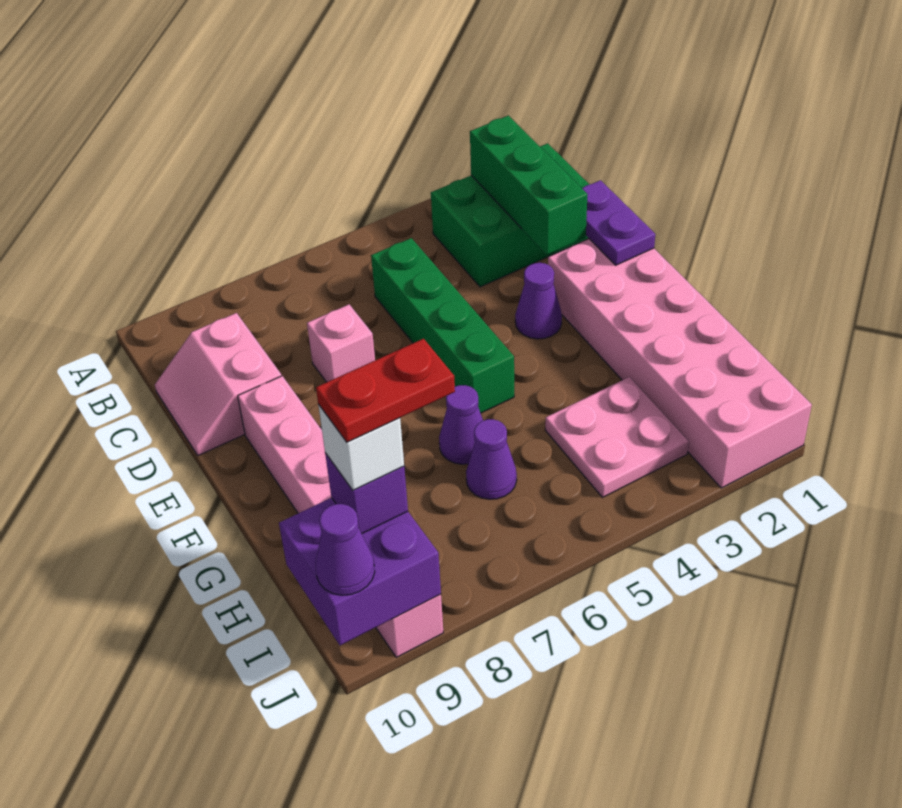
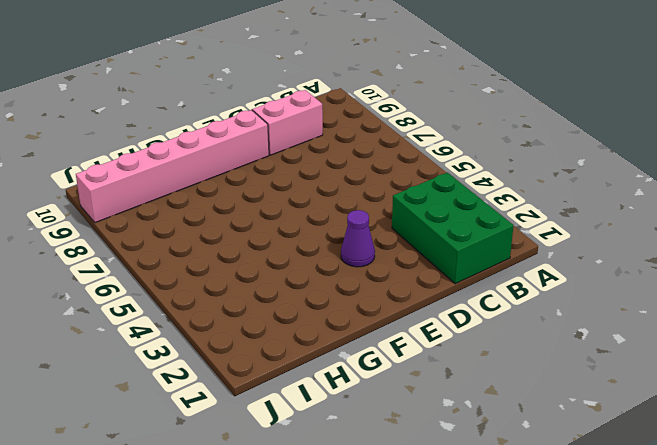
none -> green 1x4 brick [371,238,514,413]
none -> pink 1x1 brick [307,304,375,382]
none -> pink 2x6 brick [548,239,812,488]

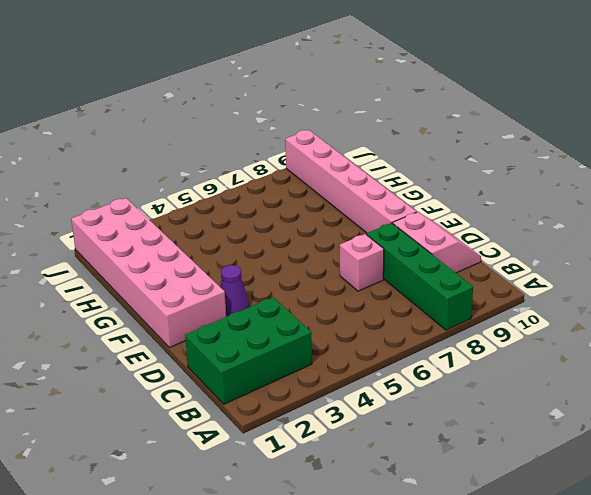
green 1x4 brick [366,223,473,330] -> green 1x4 brick moved to [371,238,514,413]
none -> purple 1x1 cone [439,385,483,464]
none -> pink 2x2 plate [545,377,689,497]
none -> purple 1x1 cone [466,419,517,499]

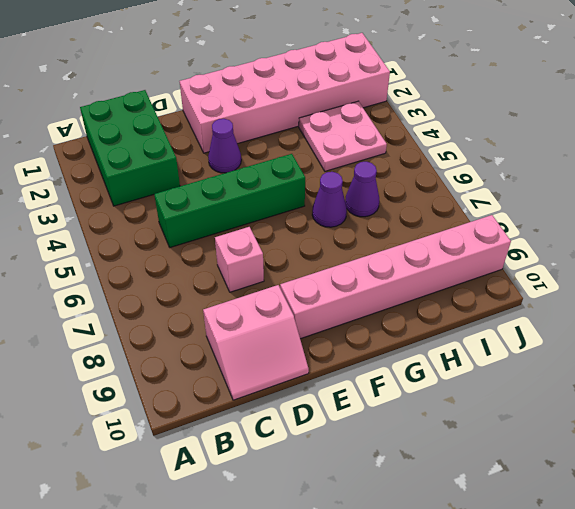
none -> green 1x3 brick [470,116,588,255]
none -> purple 1x2 plate [582,180,655,265]
none -> purple 2x2 brick [279,498,441,645]

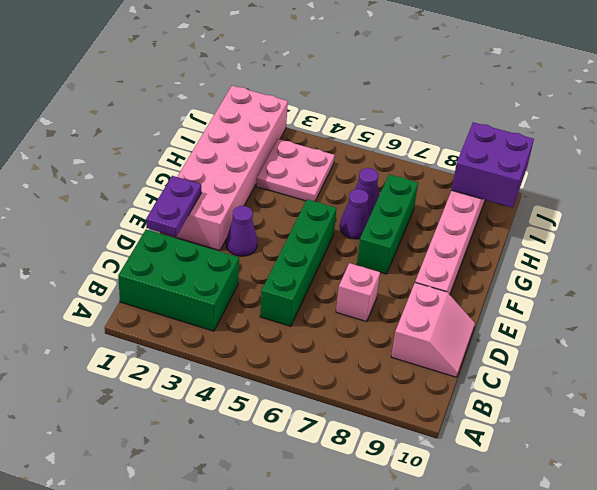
green 1x3 brick [357,174,418,274] -> green 1x3 brick moved to [470,116,588,255]
none -> purple 1x1 brick [325,453,408,534]
none -> purple 1x1 cone [316,504,375,595]
none -> white 1x1 brick [318,404,404,490]

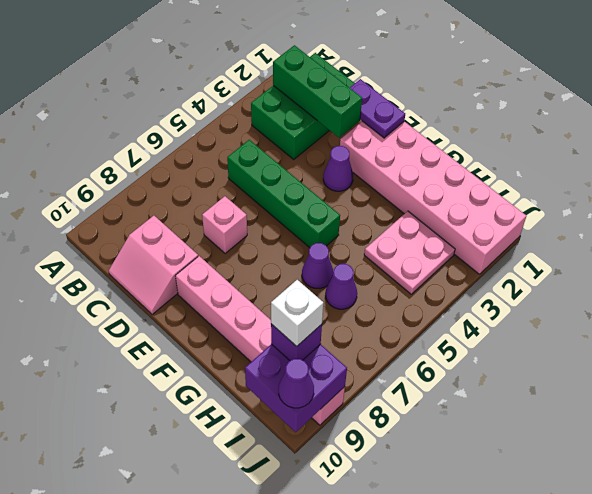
none -> red 1x2 plate [316,339,455,442]

